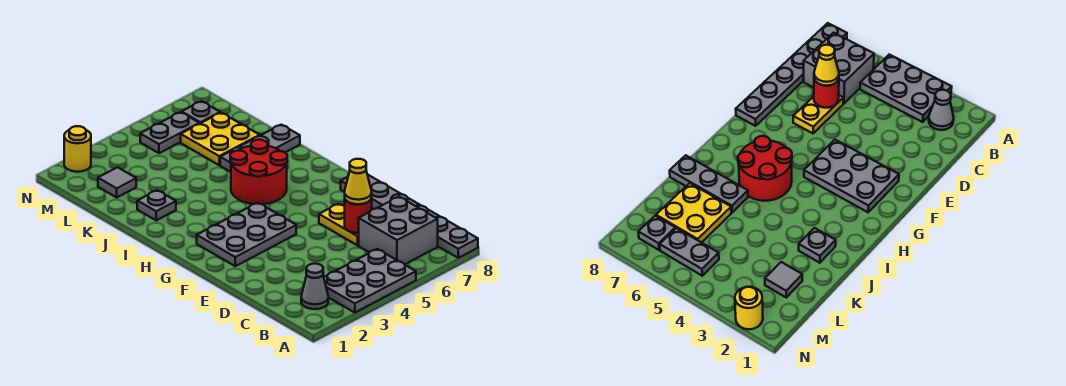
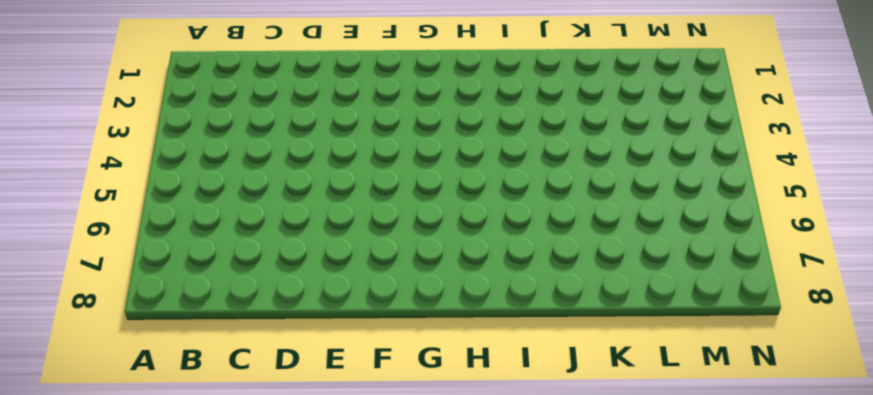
none -> grey 2x3 plate [324,249,416,313]
none -> grey 1x6 plate [341,174,478,258]
none -> grey 1x1 cone [301,264,328,309]

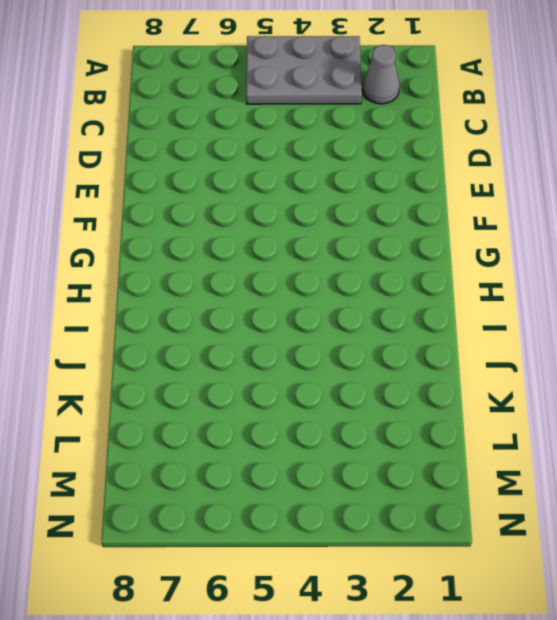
none -> grey 1x6 plate [341,174,478,258]
none -> grey 2x2 brick [359,197,438,264]
none -> yellow 1x2 plate [319,204,359,245]

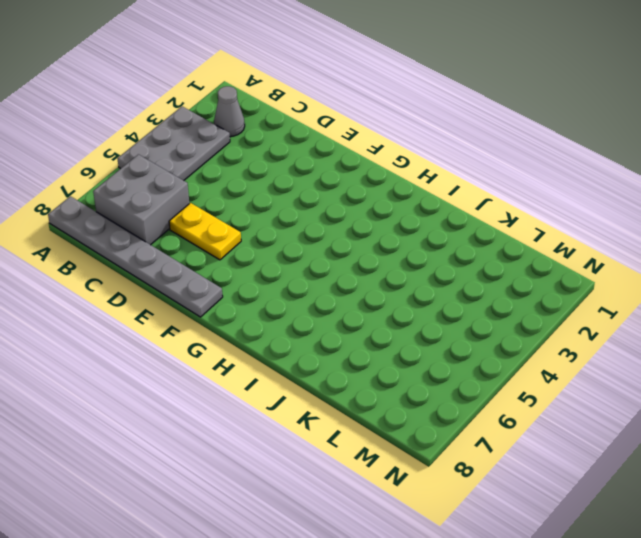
none -> grey 2x3 plate [197,203,296,266]
none -> red 2x2 round brick [230,140,287,204]
none -> grey 1x1 plate [137,190,176,220]

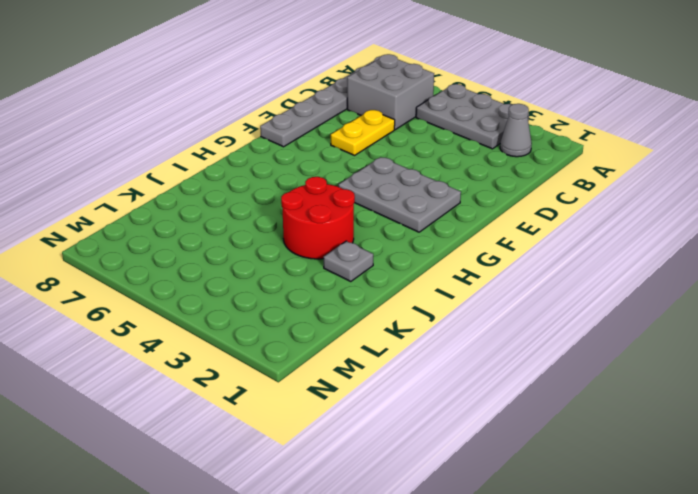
red 2x2 round brick [281,177,355,259] -> red 2x2 round brick moved to [230,140,287,204]
none -> grey 1x3 plate [220,125,300,172]
none -> yellow 2x2 plate [181,113,260,165]
none -> grey 1x1 tile [98,167,136,197]

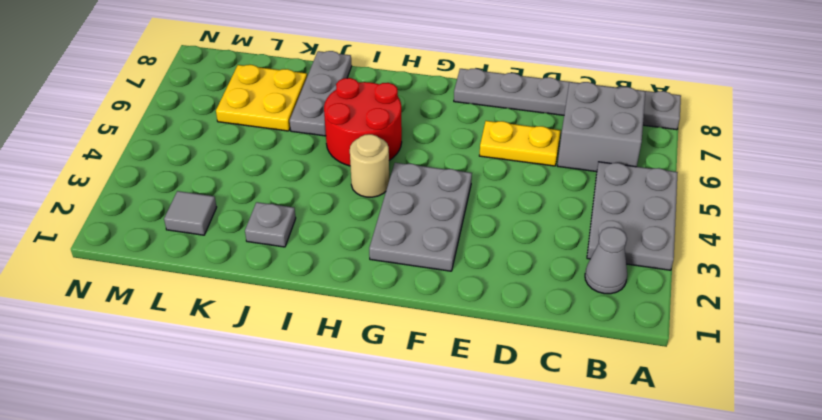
tan 1x1 round brick [350,134,389,197] -> none
none -> grey 1x2 plate [140,112,199,153]
none -> grey 1x1 plate [182,101,220,124]
none -> yellow 1x1 round brick [64,126,91,172]

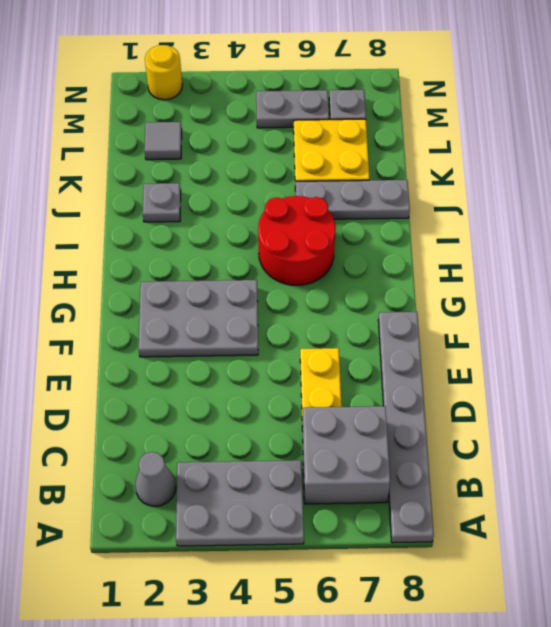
none -> red 1x1 round brick [345,198,372,233]
none -> yellow 1x1 cone [345,159,372,204]

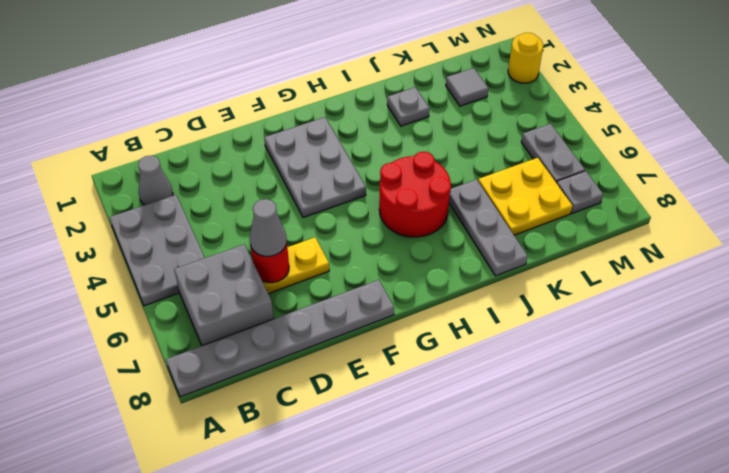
grey 1x1 cone [250,199,287,256] -> yellow 1x1 cone [345,159,372,204]

